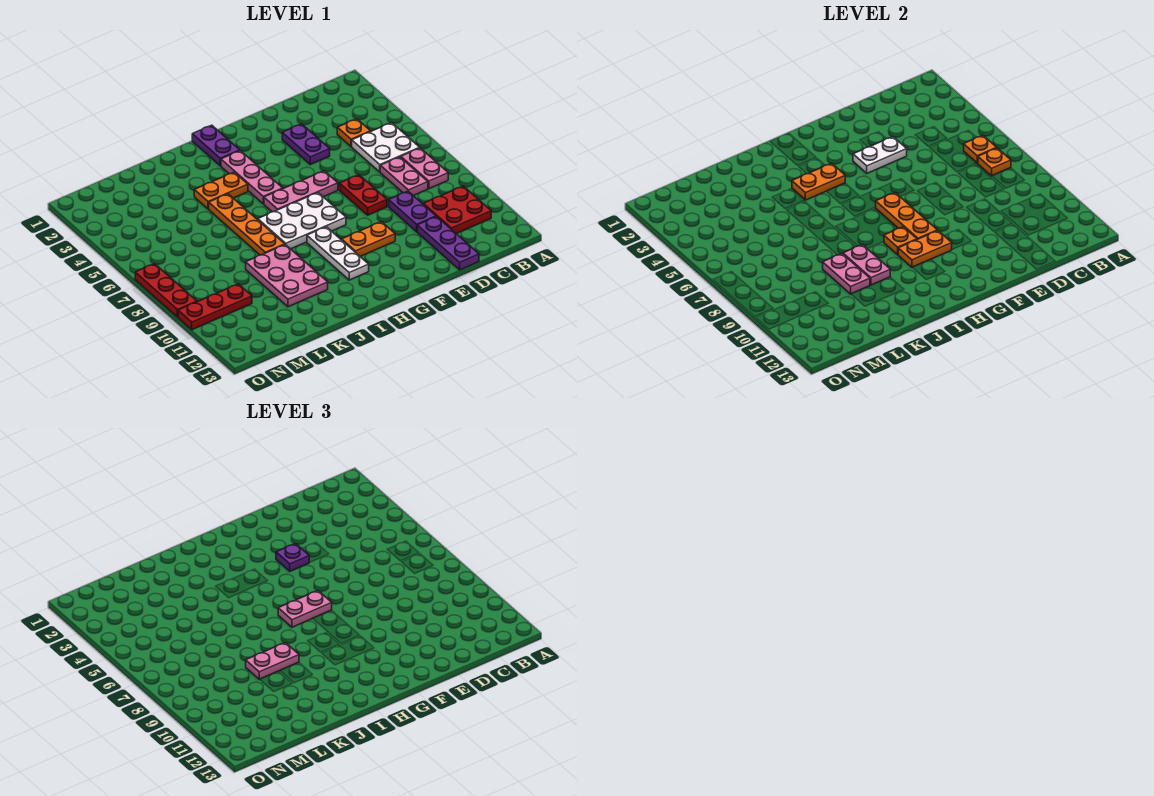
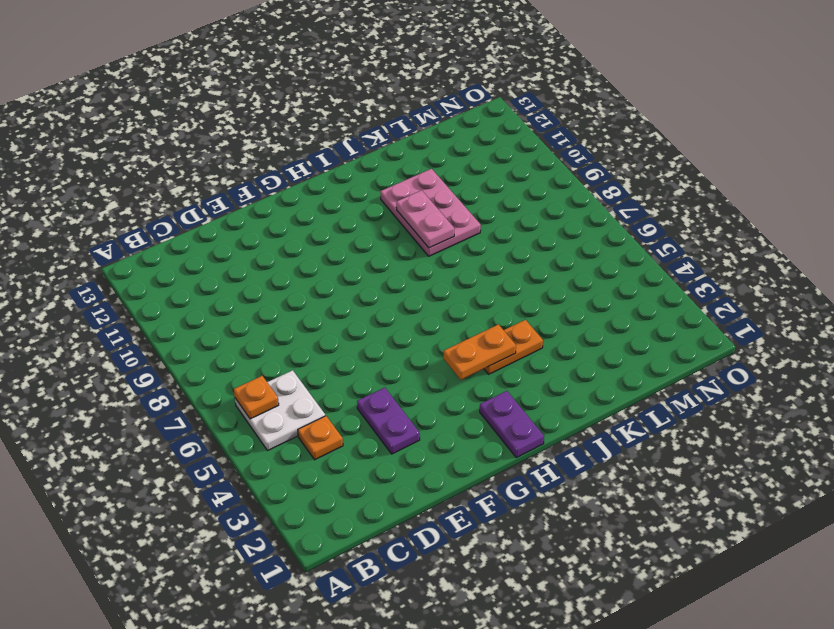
none -> pink 1x2 plate [401,148,448,188]
none -> red 2x2 plate [423,186,491,234]
none -> pink 1x2 plate [380,157,428,195]
none -> purple 1x2 plate [389,191,436,232]

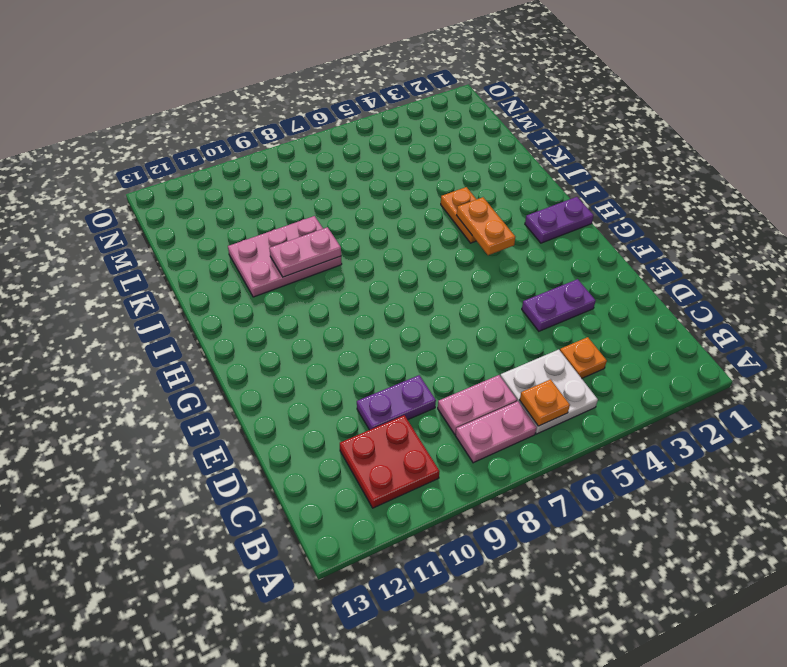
none -> purple 1x3 plate [417,217,479,270]
none -> red 1x2 plate [340,175,387,215]
none -> pink 1x3 plate [264,171,338,212]
none -> orange 1x2 plate [342,222,395,256]

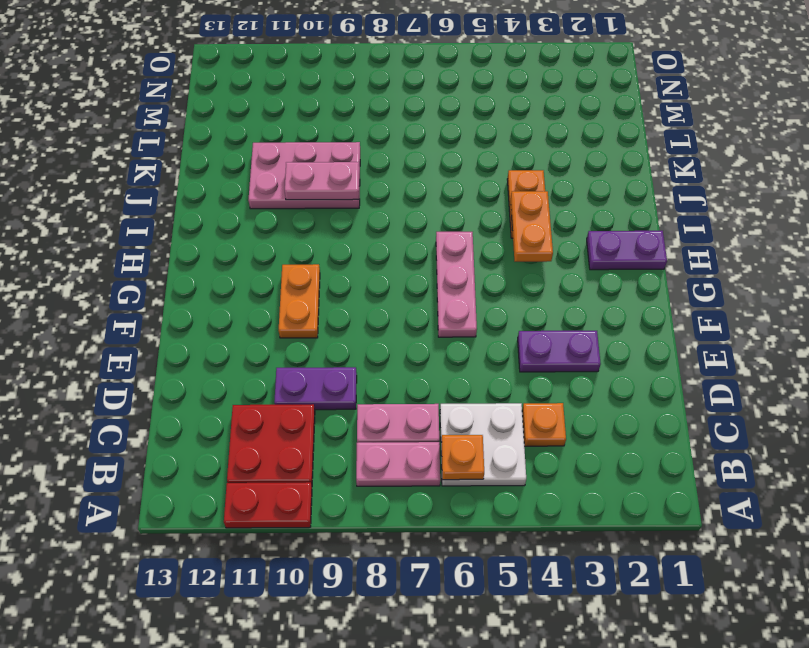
red 1x2 plate [224,482,312,528] -> red 1x2 plate moved to [340,175,387,215]
none -> purple 1x3 plate [417,217,479,270]
none -> white 2x3 plate [258,193,346,249]
none -> pink 1x3 plate [221,151,283,204]
none -> white 1x3 plate [307,227,369,280]

